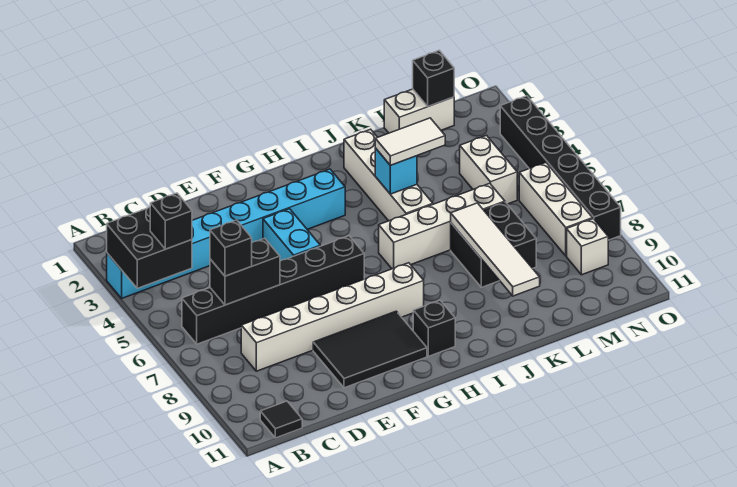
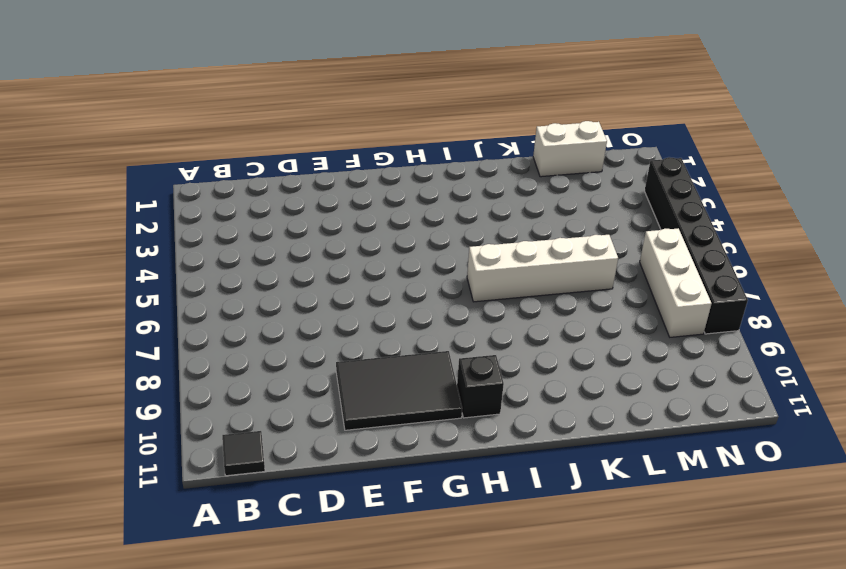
none -> cyan 1x8 brick [107,169,345,298]
none -> black 1x6 brick [182,236,364,344]
none -> white 1x6 brick [241,263,424,371]

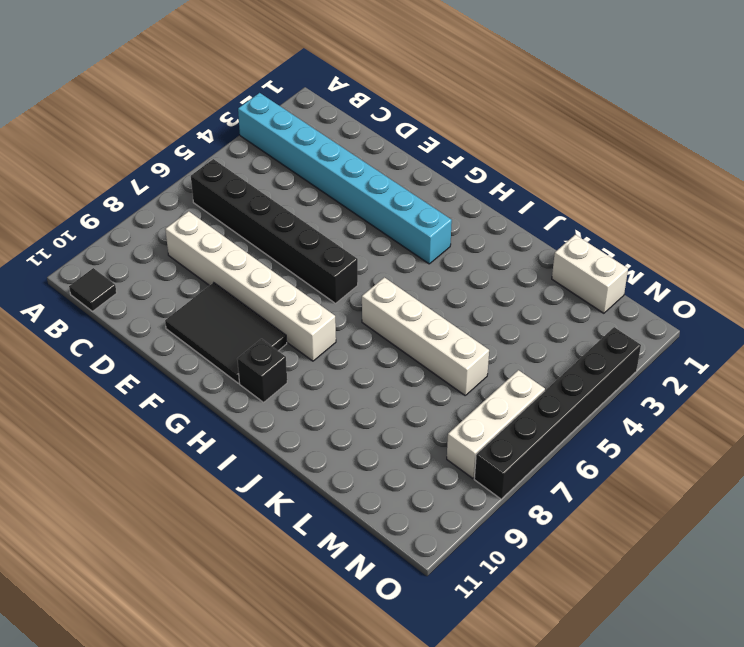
none -> cyan 1x2 brick [263,209,320,261]
none -> white 1x4 brick [344,129,433,221]
none -> black 2x2 brick [451,202,536,287]

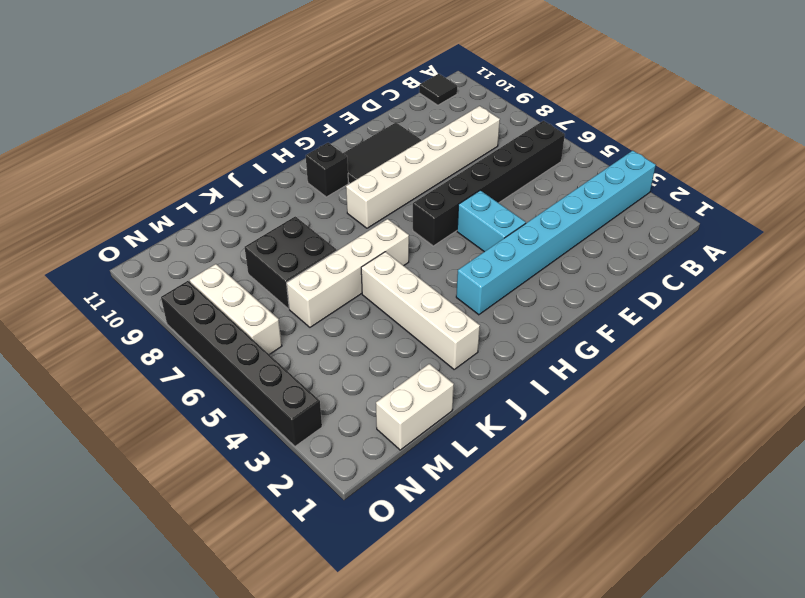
none -> white 1x2 brick [460,135,517,204]
none -> white 1x1 brick [567,219,608,275]
none -> black 2x2 brick [107,207,192,288]

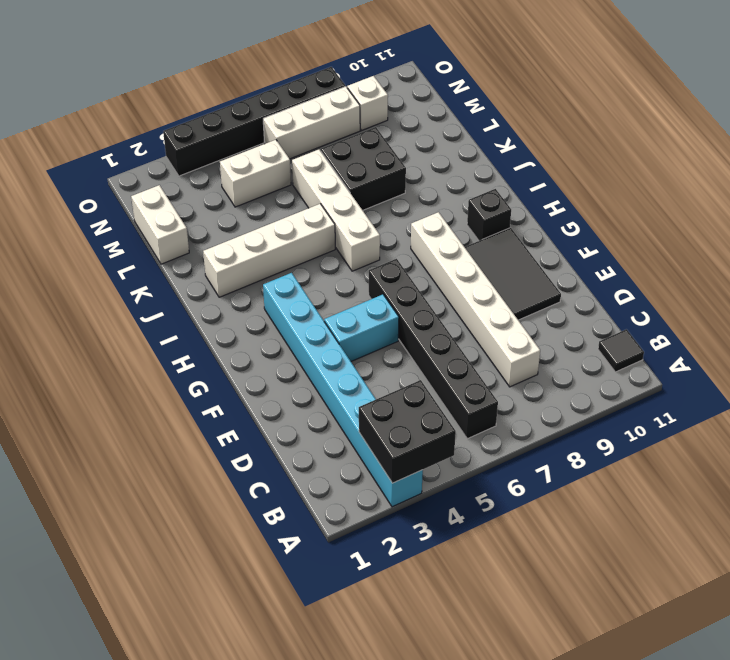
none -> black 1x2 brick [210,238,280,305]
none -> cyan 1x1 brick [375,148,417,194]
none -> white 1x4 tile [451,203,540,296]

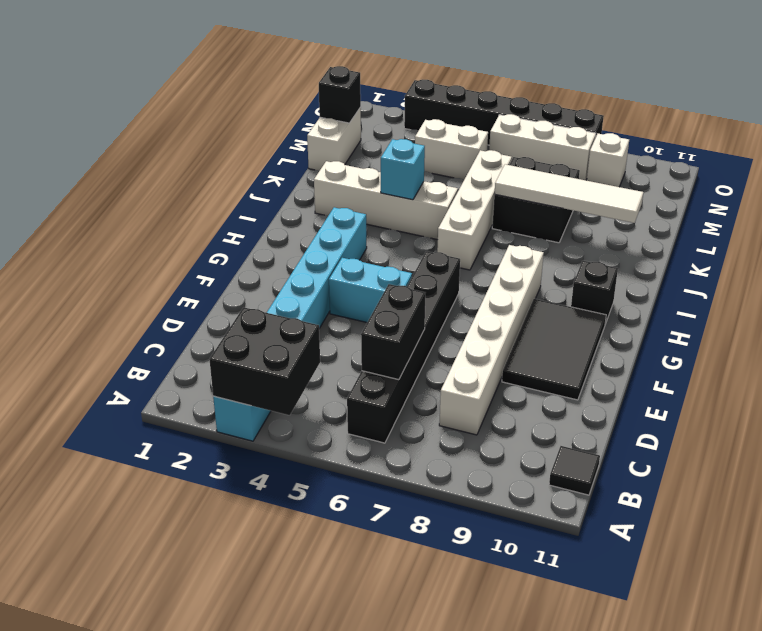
none -> black 1x1 brick [150,193,192,249]
none -> black 1x1 brick [210,220,252,276]
none -> white 1x2 tile [375,118,445,165]

